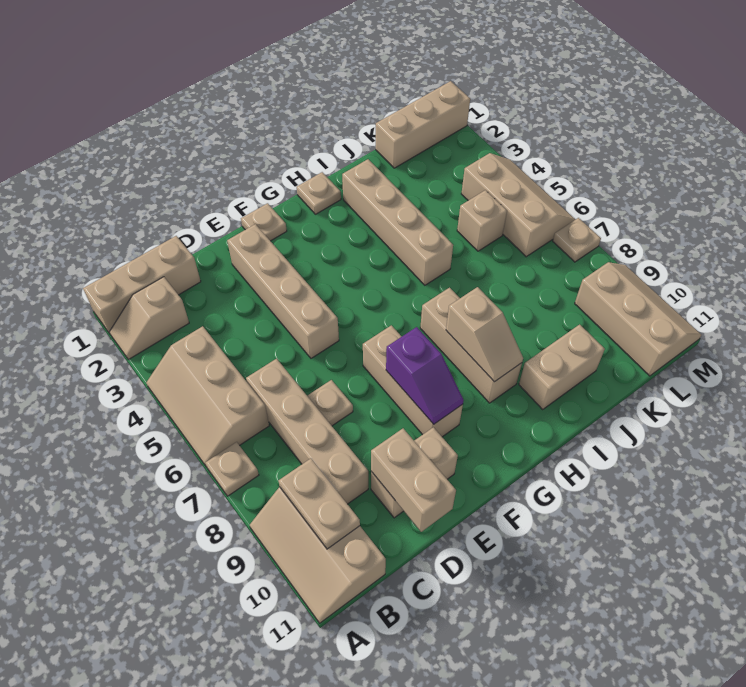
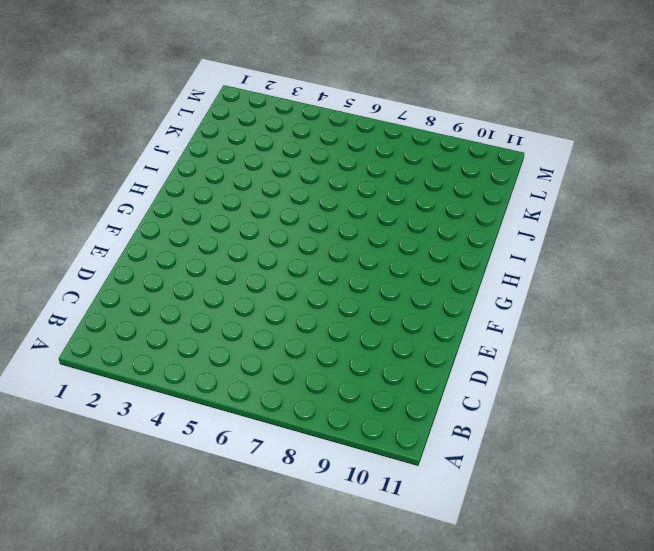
none -> tan 1x3 brick [83,236,201,333]
none -> tan 1x2 slope [110,277,189,359]
none -> tan 2x3 slope [146,326,269,467]

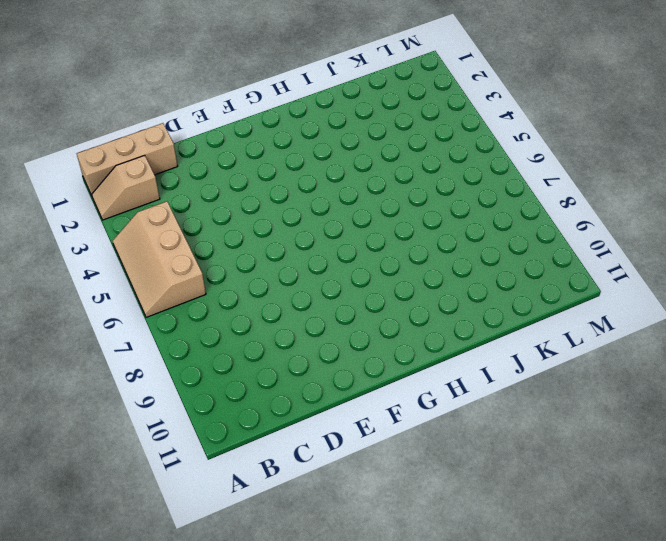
none -> tan 1x1 plate [205,442,259,496]
none -> tan 2x3 slope [250,487,386,623]
none -> tan 1x4 brick [246,359,368,504]

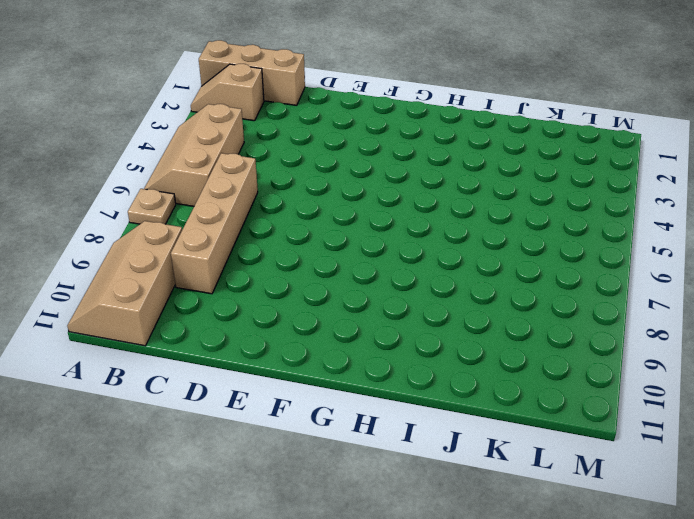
none -> tan 1x1 plate [307,380,353,426]
none -> tan 1x2 brick [371,427,458,518]
none -> tan 1x4 brick [227,224,339,358]

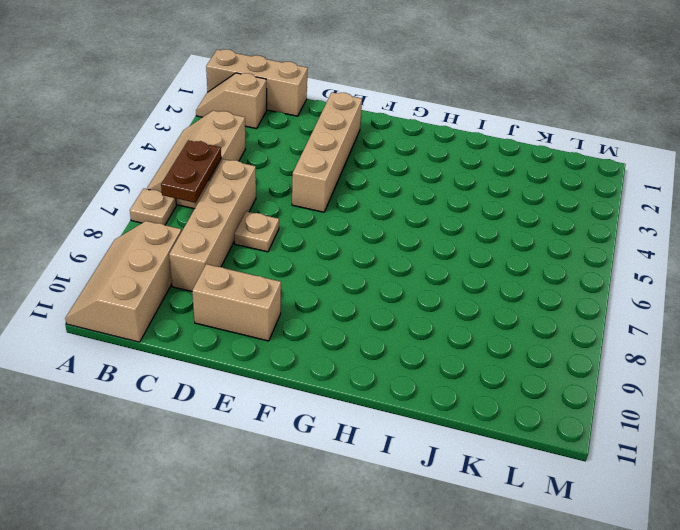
brown 1x2 plate [161,140,221,203] -> none
none -> tan 1x1 plate [241,203,287,241]
none -> tan 1x3 brick [363,325,463,437]
none -> tan 1x1 plate [297,172,341,214]

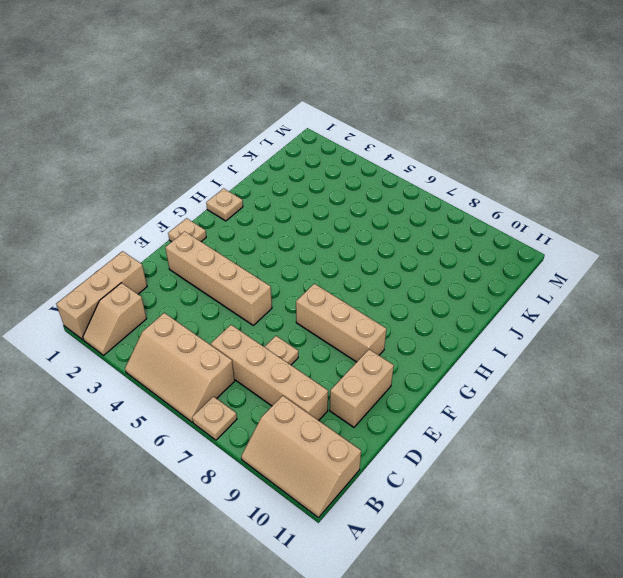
none -> tan 1x3 brick [420,288,522,403]
none -> tan 1x4 brick [342,159,453,285]
none -> tan 1x2 brick [519,324,605,410]

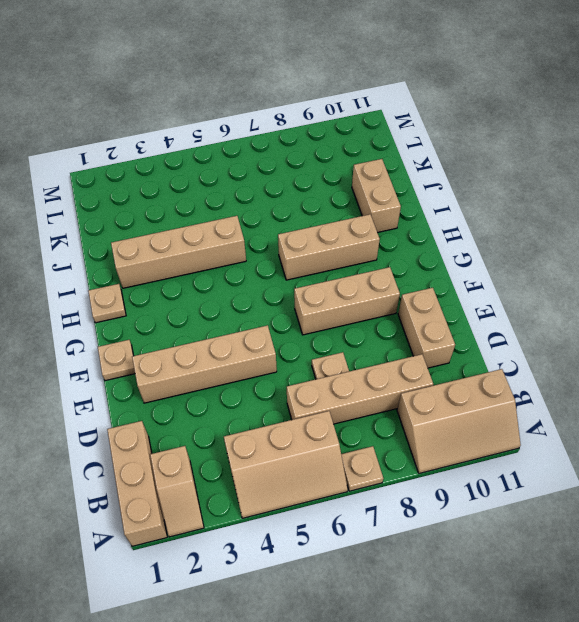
none -> tan 1x3 brick [376,81,470,168]
none -> tan 1x1 brick [457,190,507,251]
none -> tan 2x3 slope [461,153,576,257]

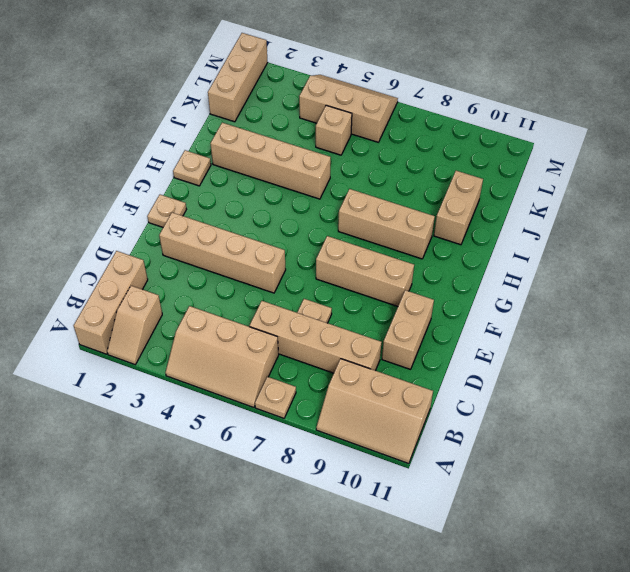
none -> tan 2x3 slope [575,262,701,376]
none -> tan 1x1 plate [553,218,601,262]
none -> tan 1x2 plate [278,459,360,549]

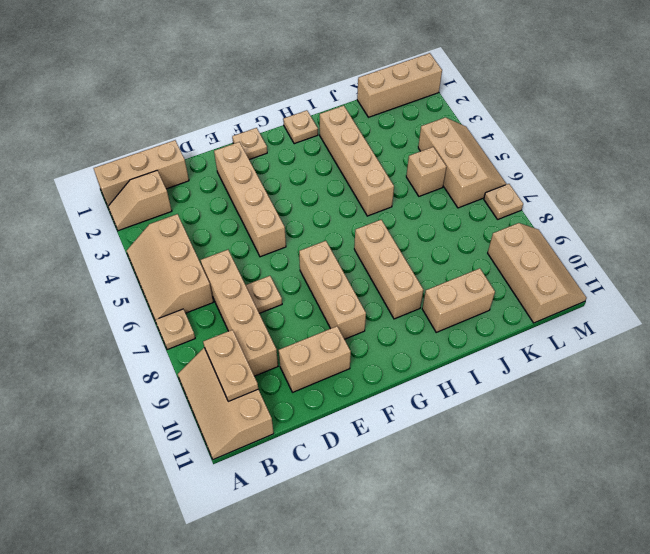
none -> tan 1x2 brick [371,428,456,532]
none -> purple 1x2 slope [386,327,464,424]
none -> tan 1x2 slope [446,287,523,382]

